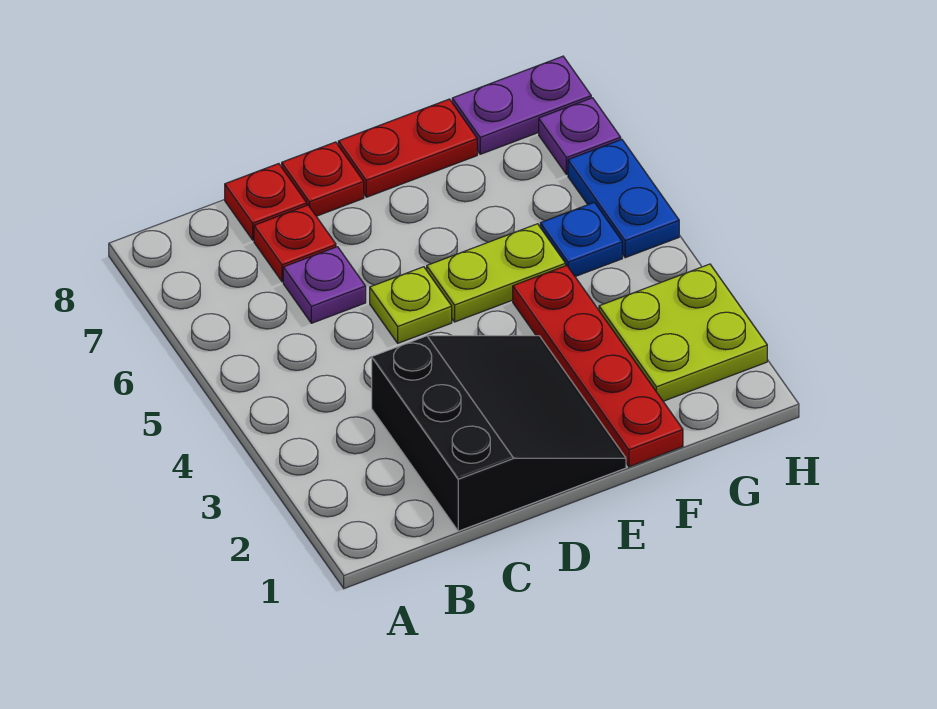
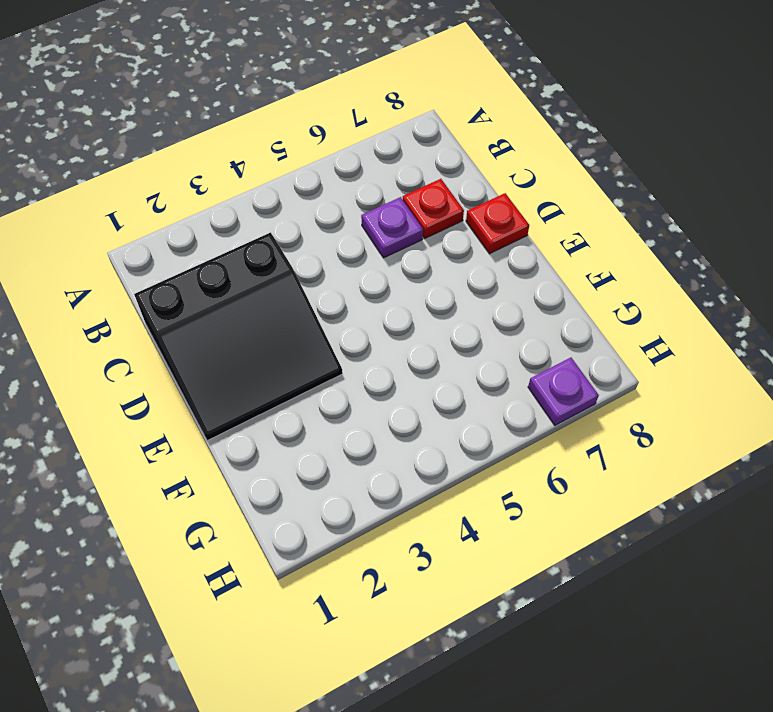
none -> red 1x1 plate [225,164,307,240]
none -> lime 1x1 plate [370,267,452,343]
none -> lime 1x2 plate [427,224,566,322]

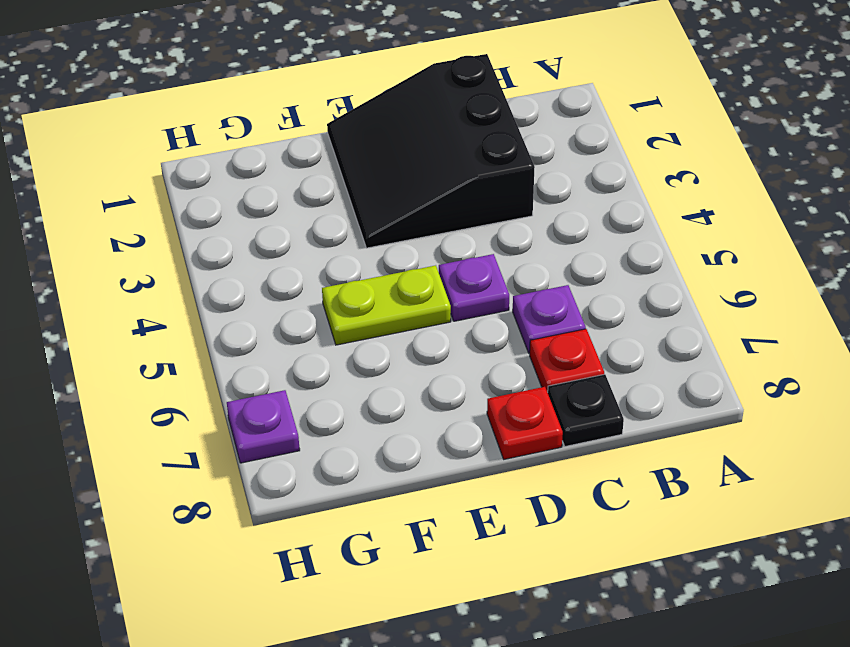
black 1x1 plate [548,374,624,446] -> red 1x1 plate [225,164,307,240]
purple 1x1 plate [439,254,509,321] -> lime 1x1 plate [370,267,452,343]
none -> red 1x2 plate [338,99,477,197]
none -> red 1x4 plate [513,265,683,467]
none -> lime 2x2 plate [599,264,767,401]

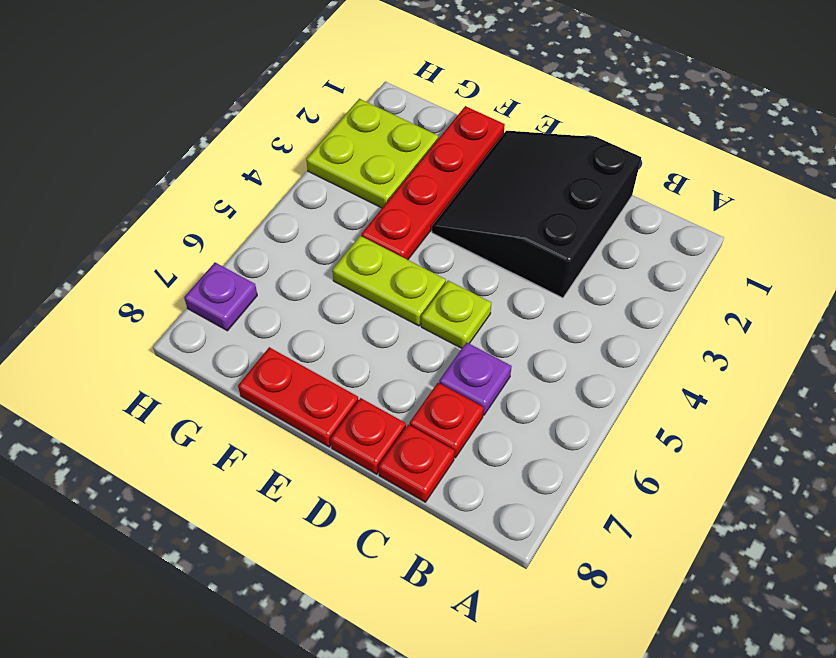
none -> blue 1x1 plate [540,202,622,277]
none -> purple 1x2 plate [452,56,591,154]
none -> blue 1x2 plate [568,139,679,258]

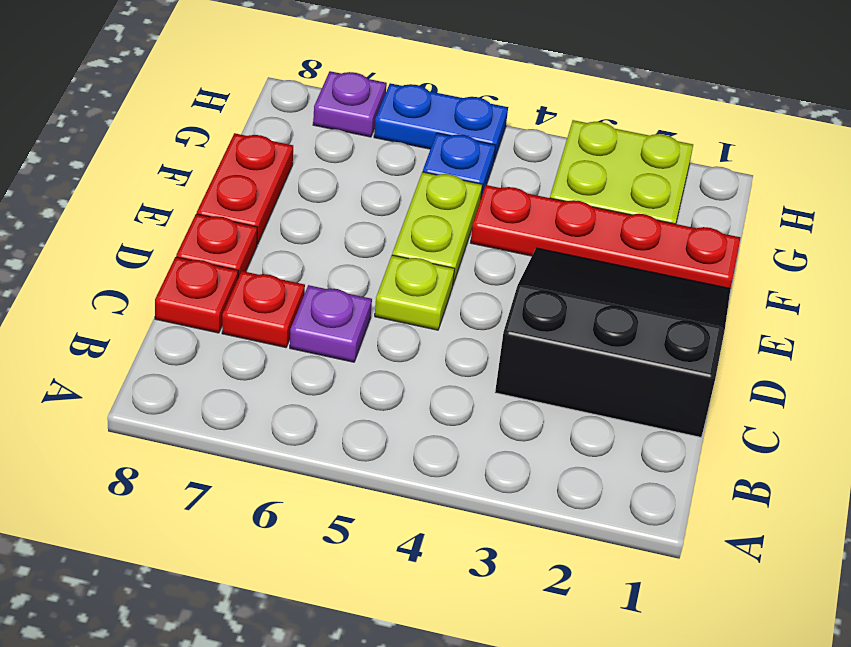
none -> purple 1x2 plate [452,56,591,154]

